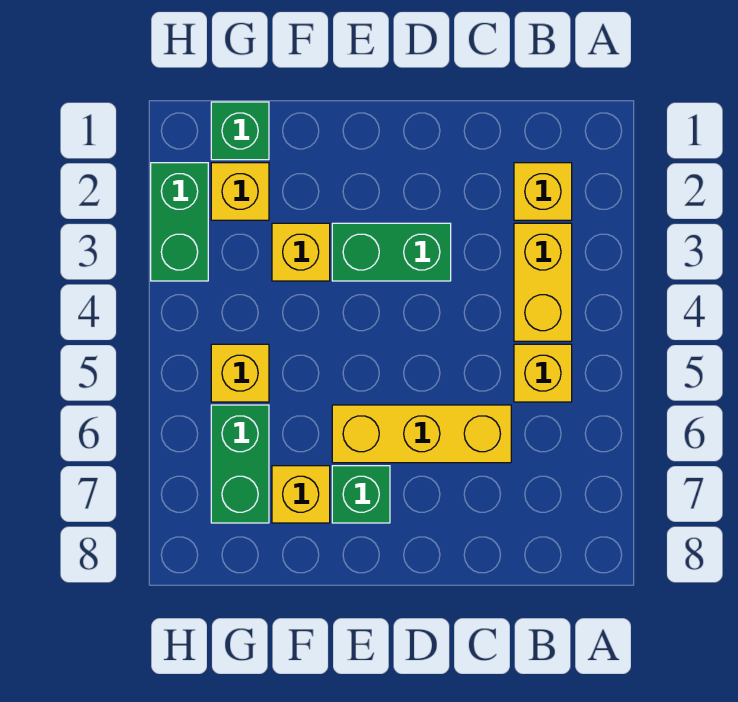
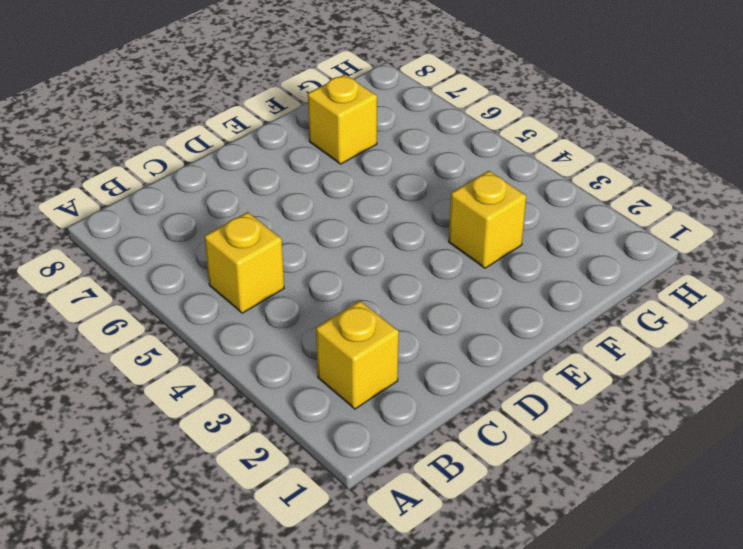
none -> yellow 1x2 brick [514,223,572,341]
none -> yellow 1x3 brick [332,405,511,463]
none -> green 1x2 brick [332,223,451,281]

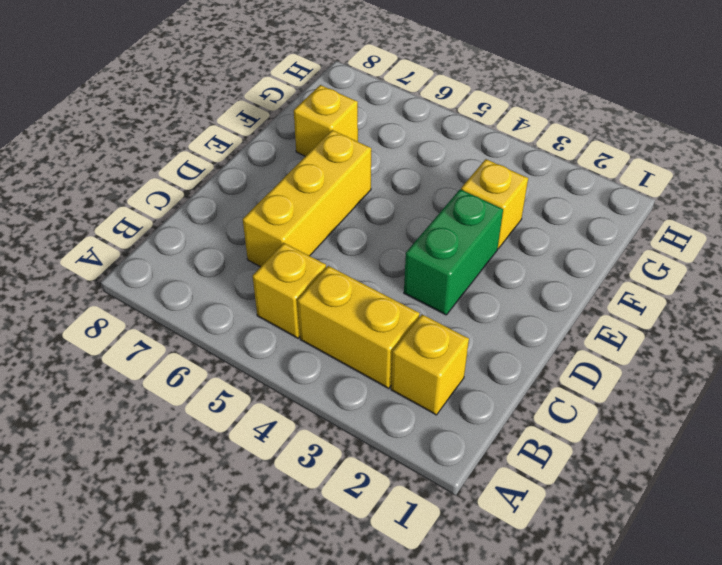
none -> green 1x1 brick [332,466,390,523]
none -> green 1x1 brick [211,102,269,160]
none -> yellow 1x1 brick [211,163,269,220]

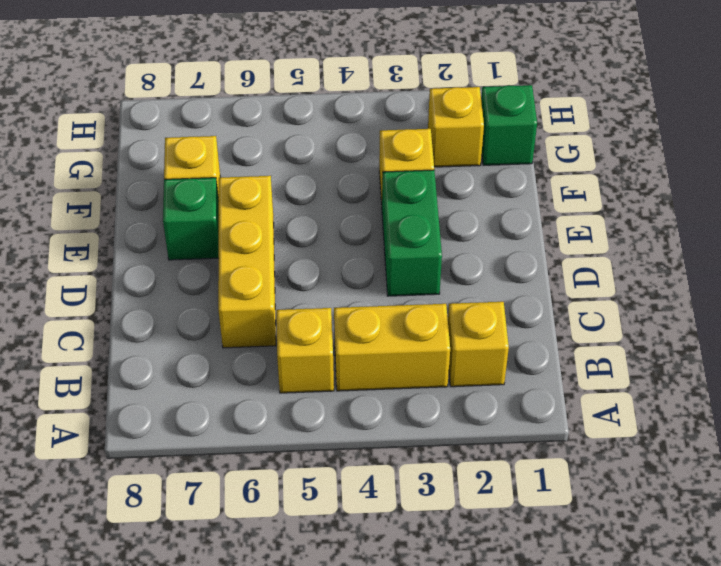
none -> yellow 1x1 brick [211,344,269,402]
none -> green 1x2 brick [211,405,269,523]
none -> green 1x2 brick [151,163,208,281]

